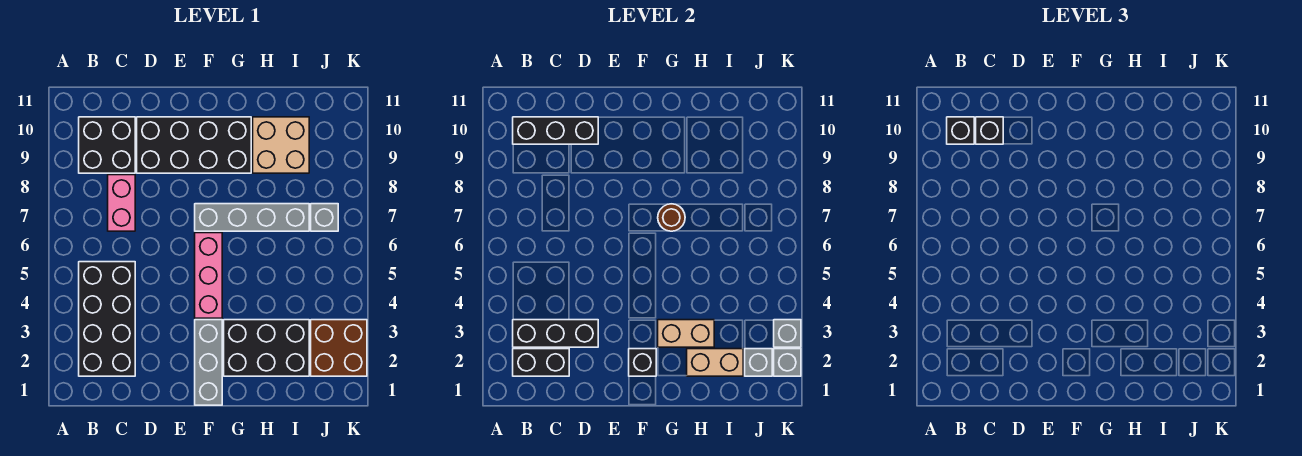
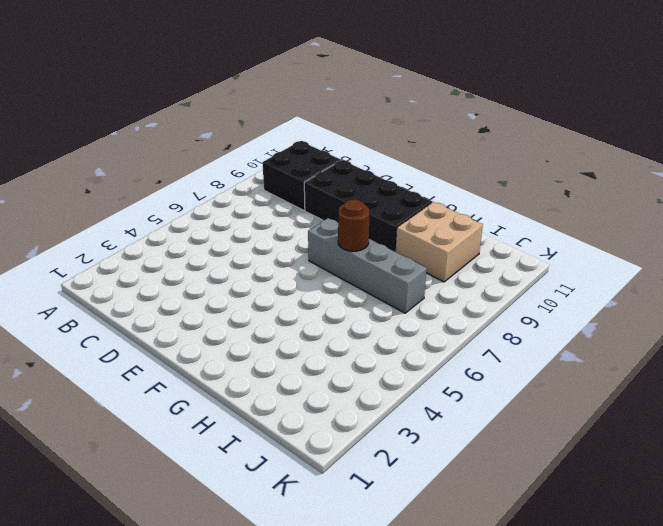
none -> black 2x4 brick [79,262,135,376]
none -> pink 1x2 brick [108,175,135,231]
none -> grey 1x3 brick [195,320,222,405]

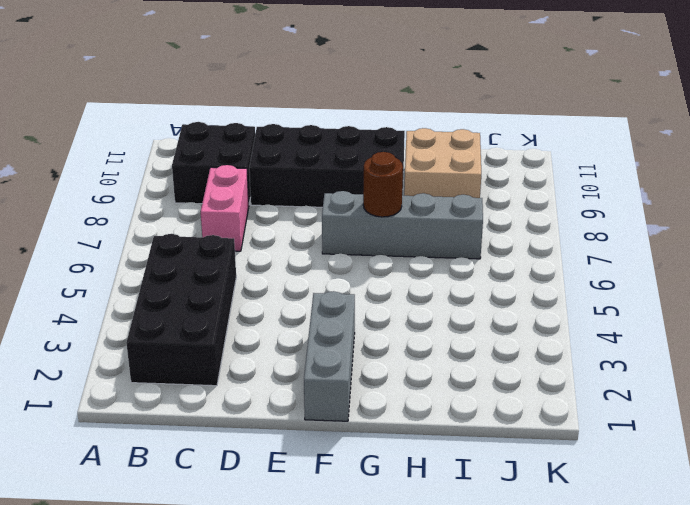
none -> pink 1x3 brick [195,233,222,318]
none -> black 2x3 brick [224,320,309,376]
none -> brown 2x2 brick [311,320,367,376]

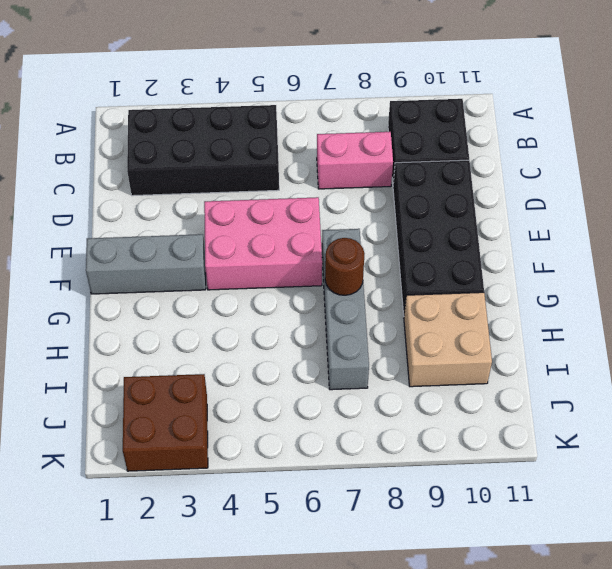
pink 2x3 brick [204,197,322,290] -> pink 1x3 brick [195,233,222,318]
none -> black 2x3 brick [224,320,309,376]
none -> grey 1x1 brick [311,204,338,231]
none -> black 1x2 brick [513,349,569,376]

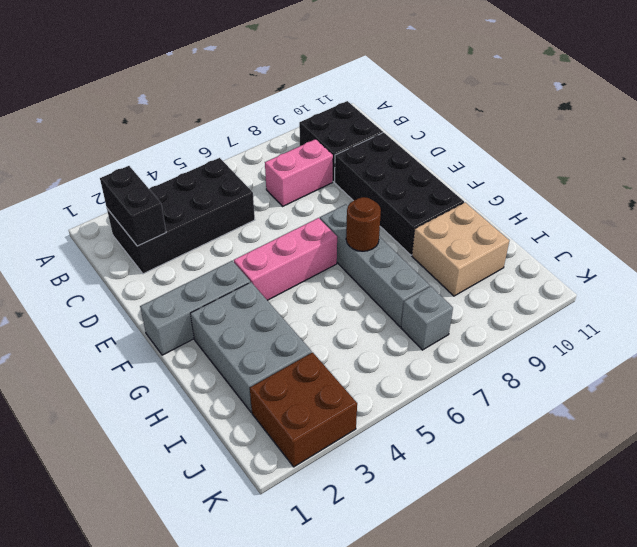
grey 2x3 brick [190,282,312,412] -> black 2x3 brick [224,320,309,376]
none -> black 1x3 brick [513,320,598,347]
none -> black 1x3 brick [513,117,598,144]
none -> black 1x1 brick [629,349,656,376]

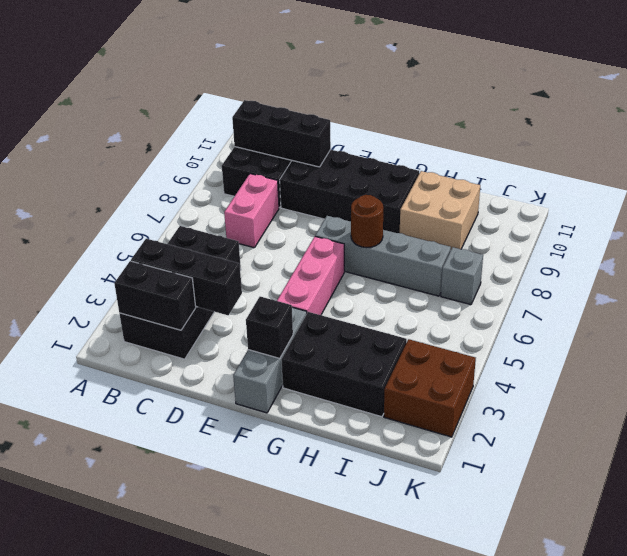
none -> tan 1x2 brick [658,320,714,347]
none -> tan 1x2 brick [687,349,743,376]
none -> grey 1x1 brick [745,349,772,376]

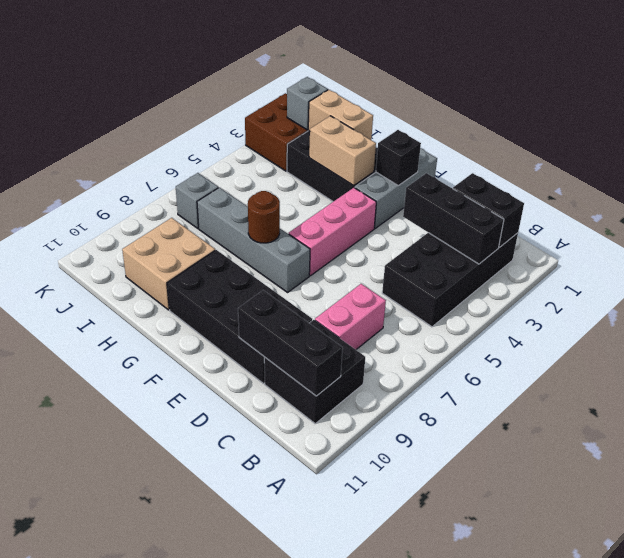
none -> grey 1x1 brick [774,349,801,376]
none -> grey 1x1 brick [774,320,801,347]
none -> black 1x1 brick [947,117,974,144]

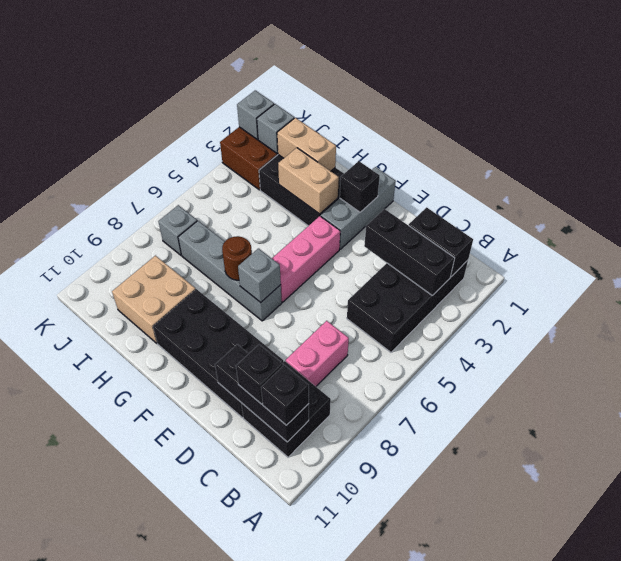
grey 1x1 brick [238,249,281,302] -> grey 1x1 brick moved to [774,320,801,347]

